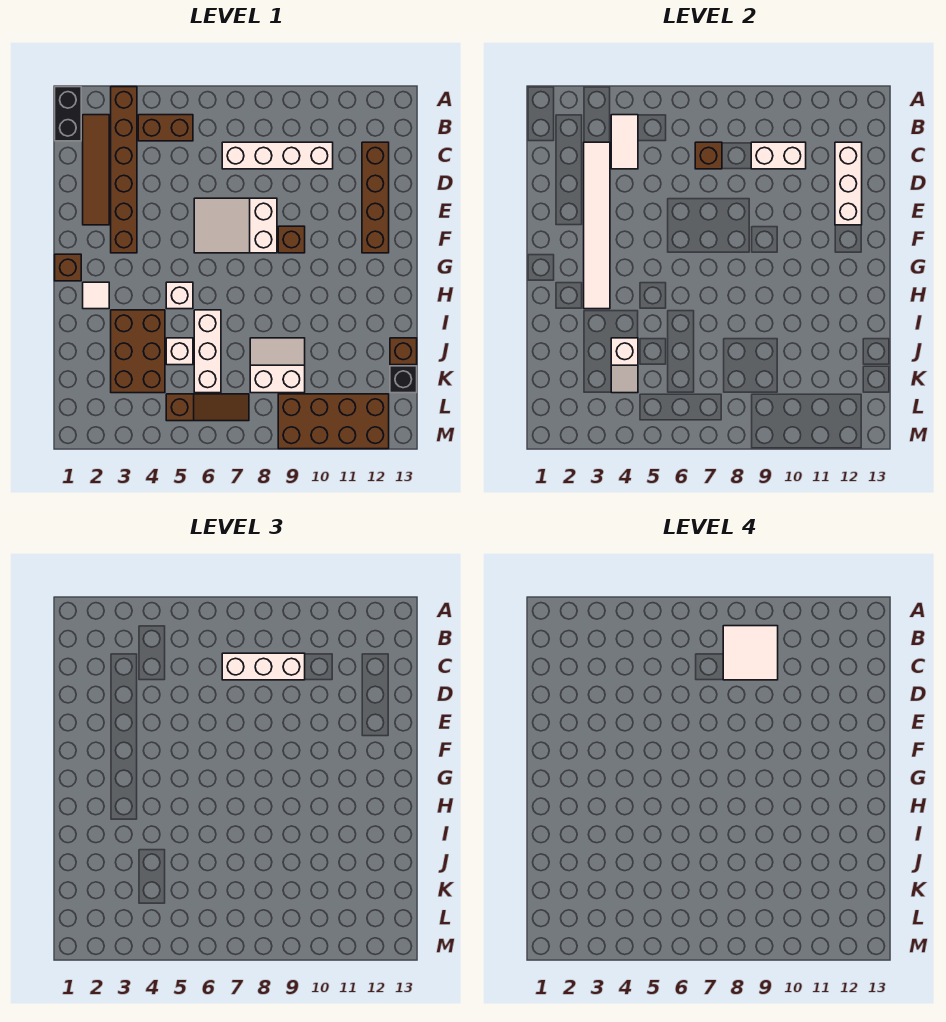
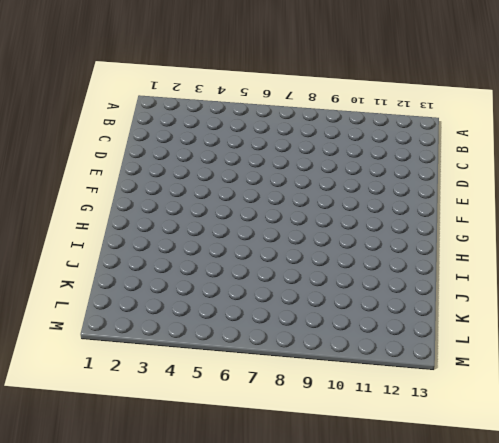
none -> black 1x2 brick [55,87,81,141]
none -> brown 1x6 brick [111,87,137,253]
none -> brown 1x4 tile [83,115,109,225]

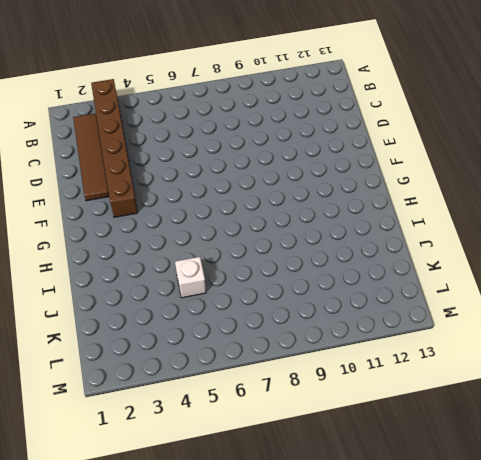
none -> black 1x2 brick [55,87,81,141]
none -> brown 1x2 brick [138,115,193,141]
none -> white 1x4 brick [222,142,333,169]

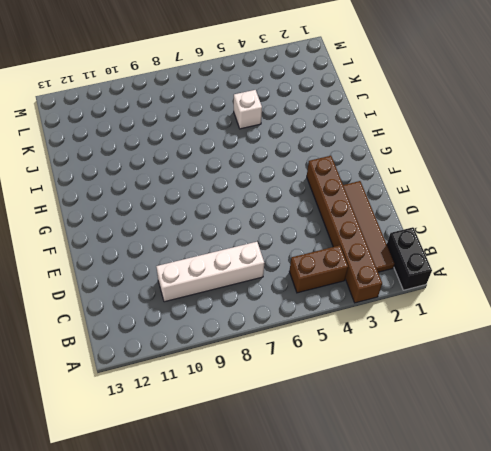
none -> brown 1x4 brick [362,142,389,253]
none -> white 2x3 slope [194,198,277,253]
none -> brown 1x1 brick [278,226,305,253]

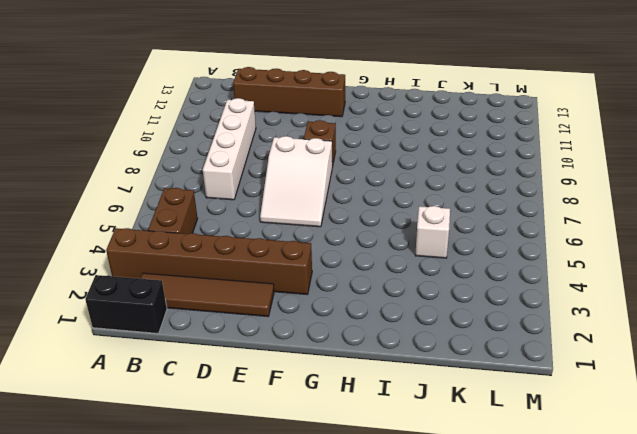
none -> brown 1x1 brick [55,254,81,281]
none -> white 1x1 tile [83,282,109,309]
none -> white 1x1 brick [166,282,193,309]

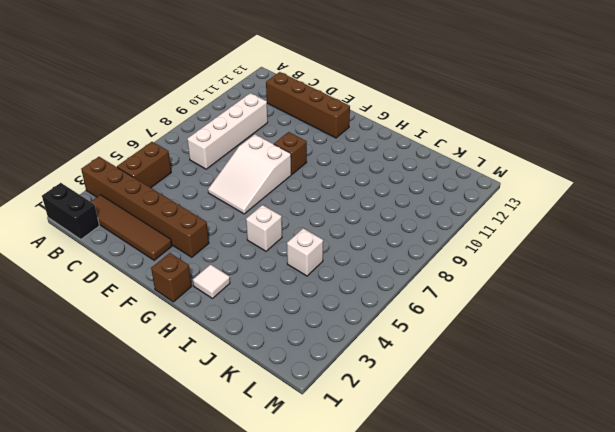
none -> brown 2x3 brick [111,310,165,393]
none -> white 1x3 brick [194,310,221,393]
none -> white 2x2 slope [250,338,305,393]

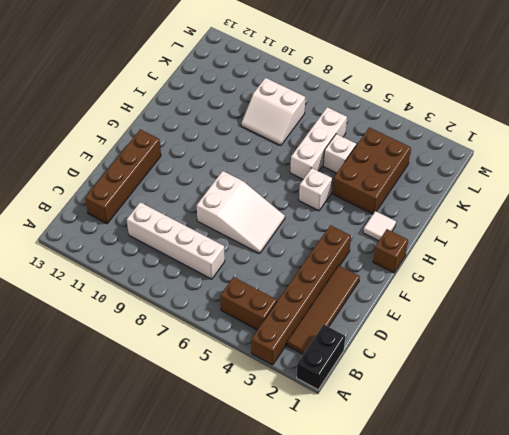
none -> brown 1x1 brick [278,226,305,253]
none -> brown 1x1 brick [390,338,417,365]
none -> black 1x1 brick [390,366,417,393]

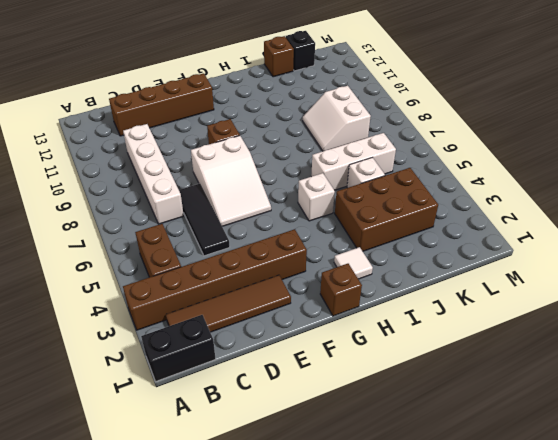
black 1x3 tile [179,184,230,256] -> none
none -> brown 1x3 slope [166,394,249,421]
none -> brown 2x4 brick [278,394,389,449]
none -> white 1x2 tile [611,115,638,169]

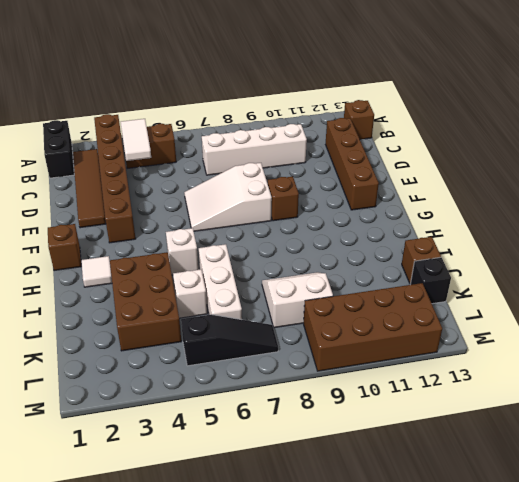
brown 1x1 brick [344,100,374,139] -> brown 1x1 brick moved to [695,142,722,169]
black 1x3 slope [181,314,278,366] -> brown 1x3 slope [166,394,249,421]
none -> white 1x6 tile [584,142,610,309]
none -> white 1x2 brick [751,142,806,169]
none -> white 1x3 brick [835,142,862,225]

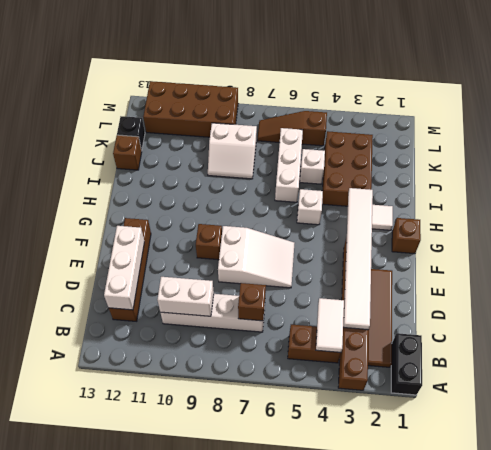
none -> white 1x2 slope [611,338,638,393]
none -> white 1x3 brick [222,653,305,680]
none -> white 2x2 tile [723,626,778,680]

